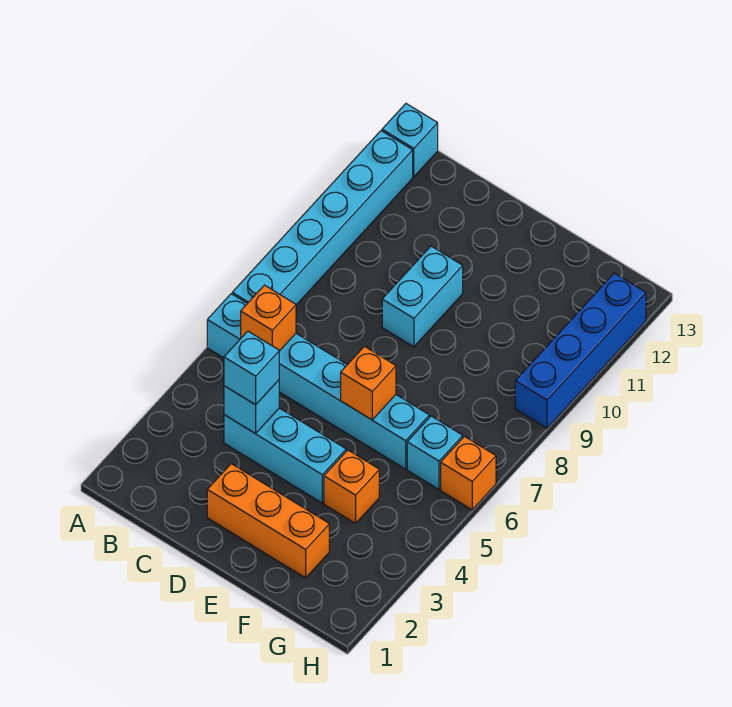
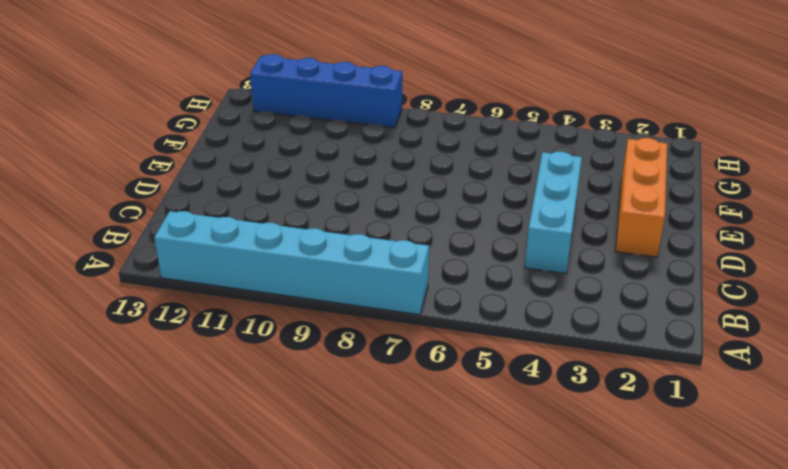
none -> cyan 1x6 brick [207,294,429,469]
none -> cyan 1x1 brick [382,104,438,177]
none -> cyan 1x2 brick [382,246,463,347]

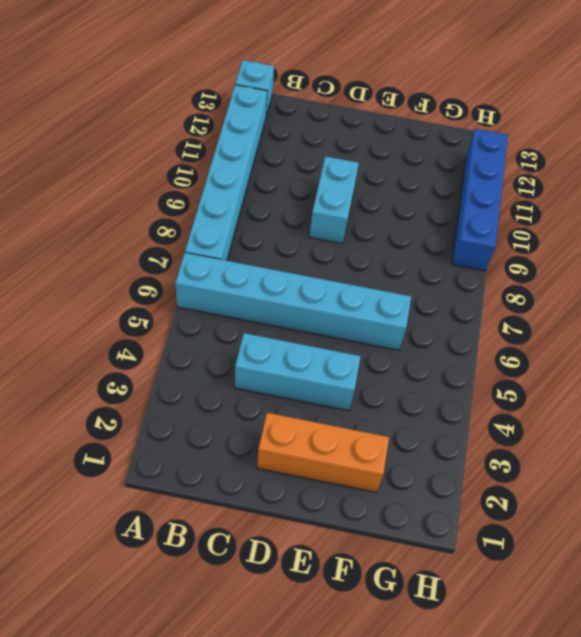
none -> orange 1x1 brick [324,450,379,523]
none -> cyan 1x1 brick [407,416,463,489]
none -> orange 1x1 brick [441,436,496,510]

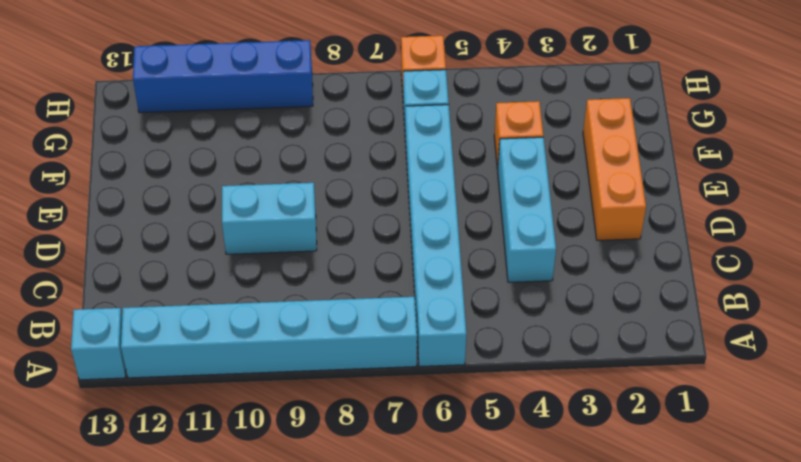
none -> orange 1x1 brick [241,285,296,351]
none -> cyan 1x1 brick [224,380,279,434]
none -> orange 1x1 brick [341,346,396,420]

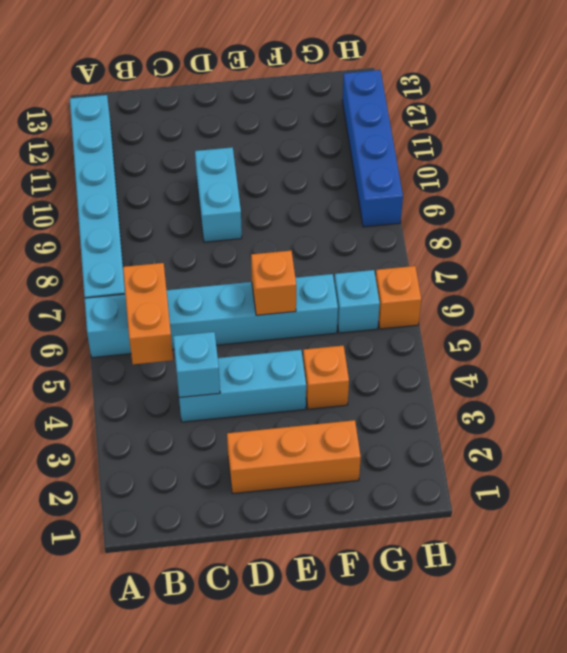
orange 1x2 brick [123,263,173,364] -> orange 1x1 brick [241,285,296,351]
none -> cyan 1x1 brick [382,104,438,177]
none -> cyan 1x1 brick [224,331,279,405]

